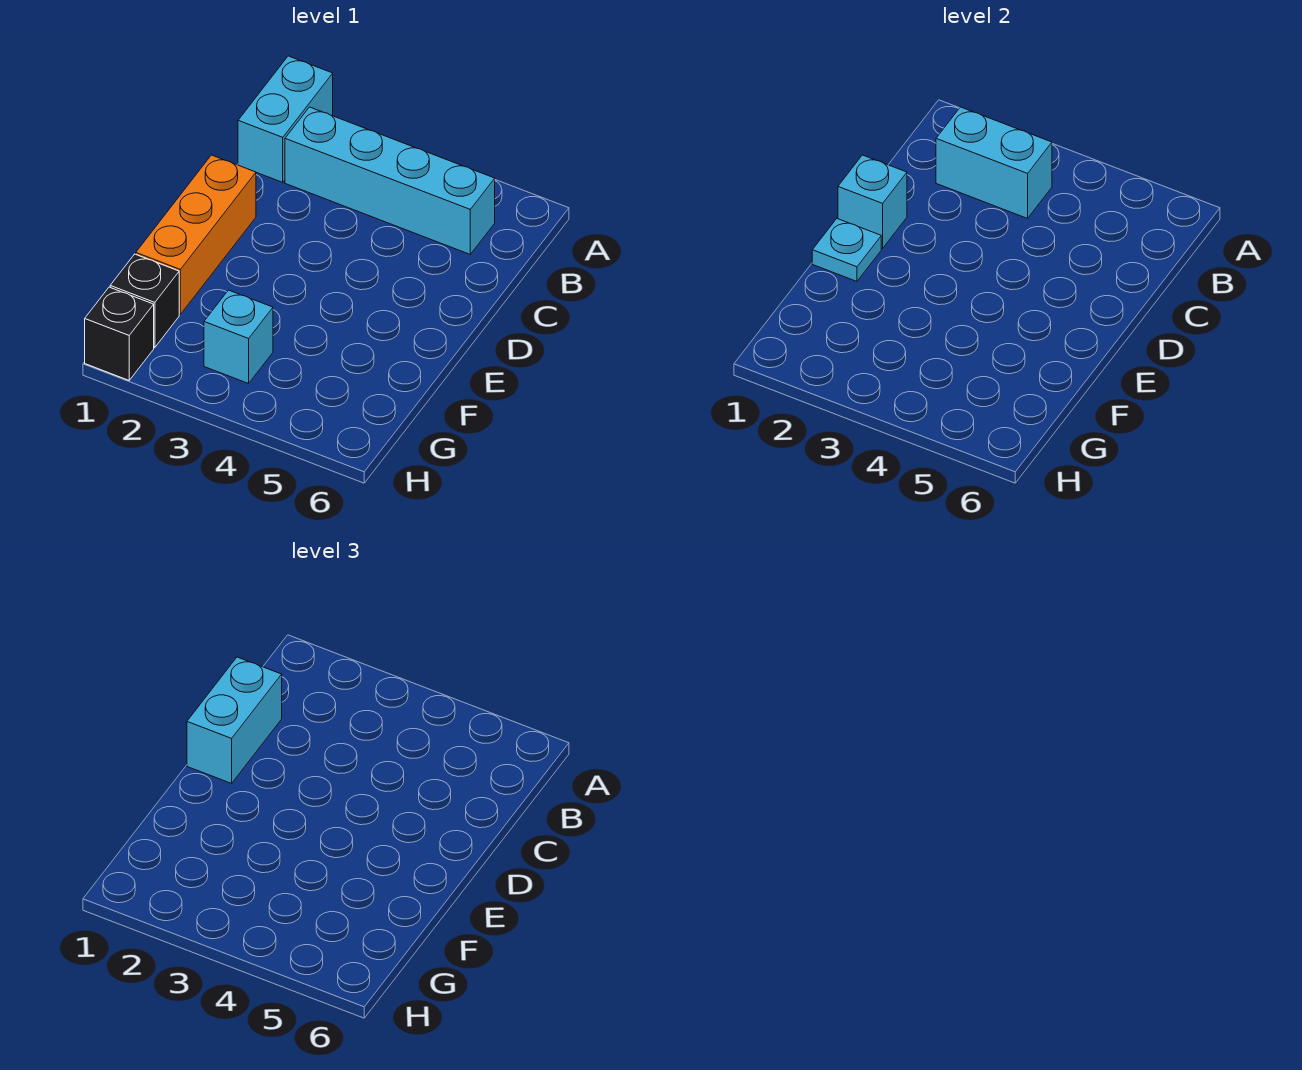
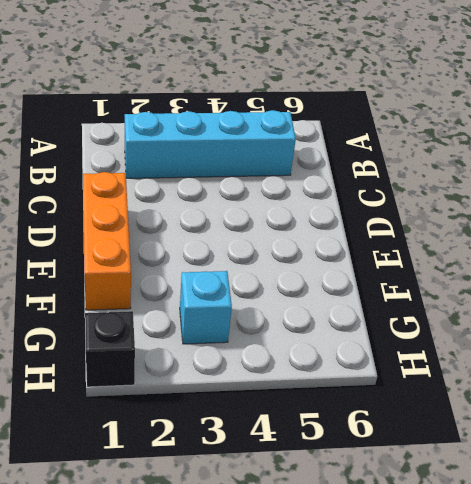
none -> cyan 1x2 brick [238,56,333,182]
none -> black 1x1 brick [110,254,179,348]

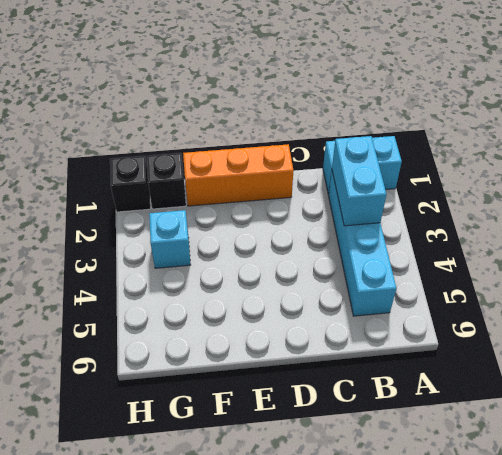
none -> cyan 1x1 brick [838,155,907,248]
none -> cyan 1x1 plate [812,219,881,281]

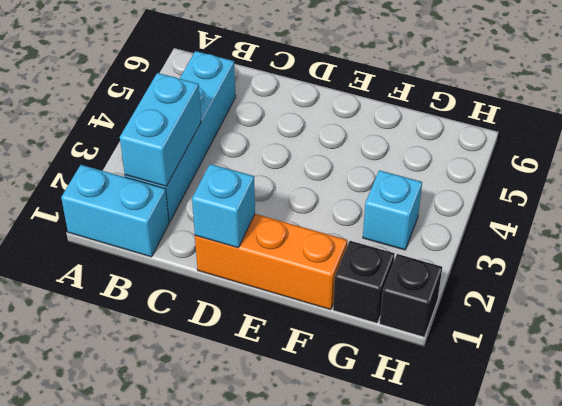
none -> cyan 1x1 plate [812,219,881,281]
none -> cyan 1x2 brick [187,657,282,783]

